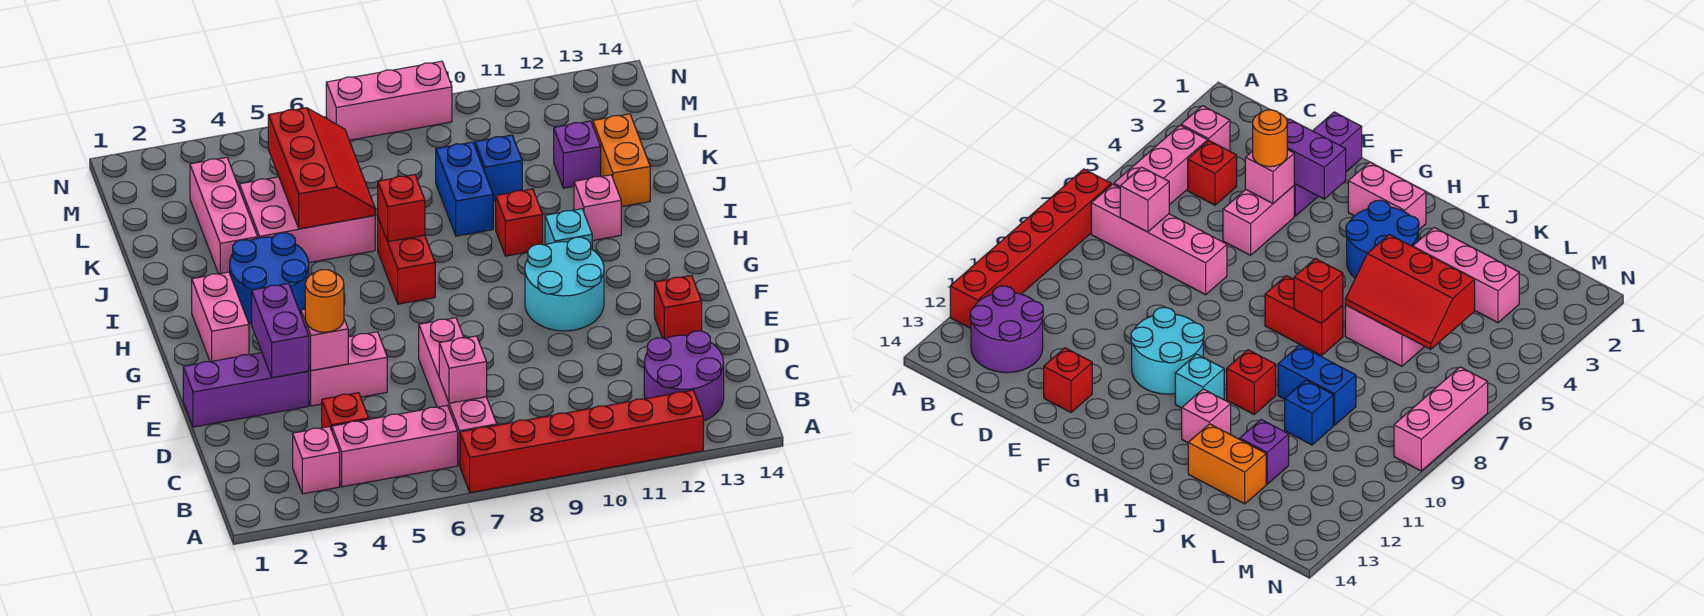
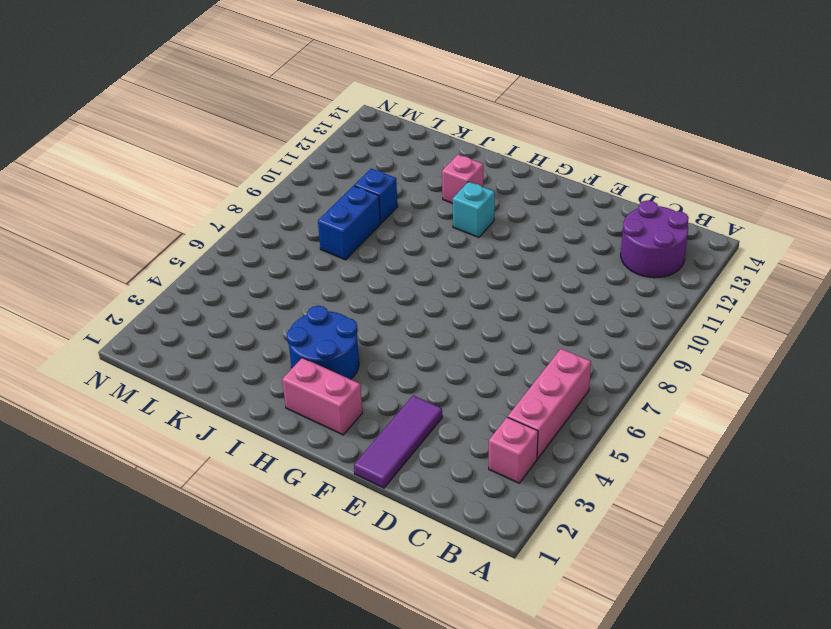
purple 1x3 tile [354,395,442,488] -> purple 1x3 brick [183,353,309,427]
blue 1x2 brick [318,186,380,260] -> blue 1x2 brick turned to [436,142,493,236]
none -> red 1x6 brick [460,390,703,493]
none -> pink 1x4 brick [419,318,497,466]
none -> red 1x1 brick [322,393,369,430]

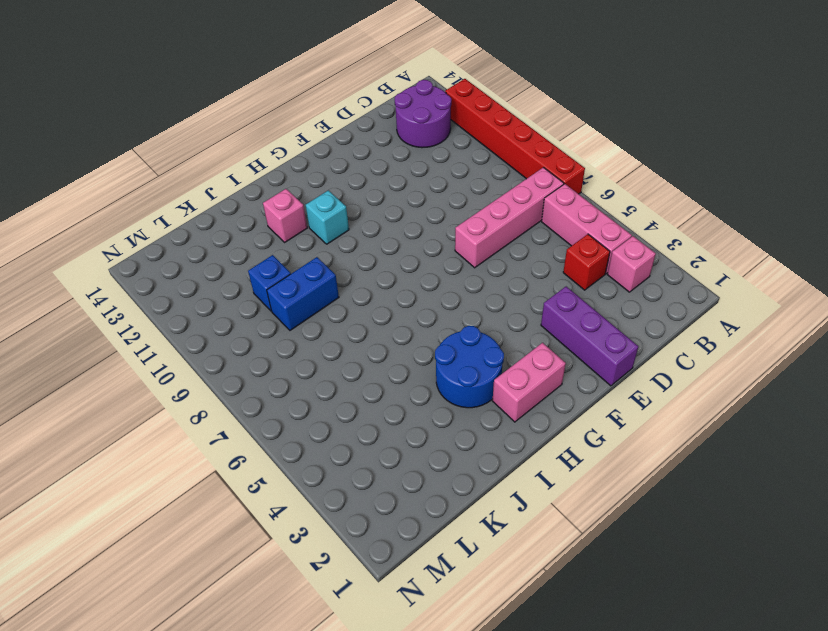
none -> pink 1x2 brick [309,332,387,406]
none -> red 1x1 brick [654,275,702,339]
none -> cyan 2x2 round brick [525,237,604,331]

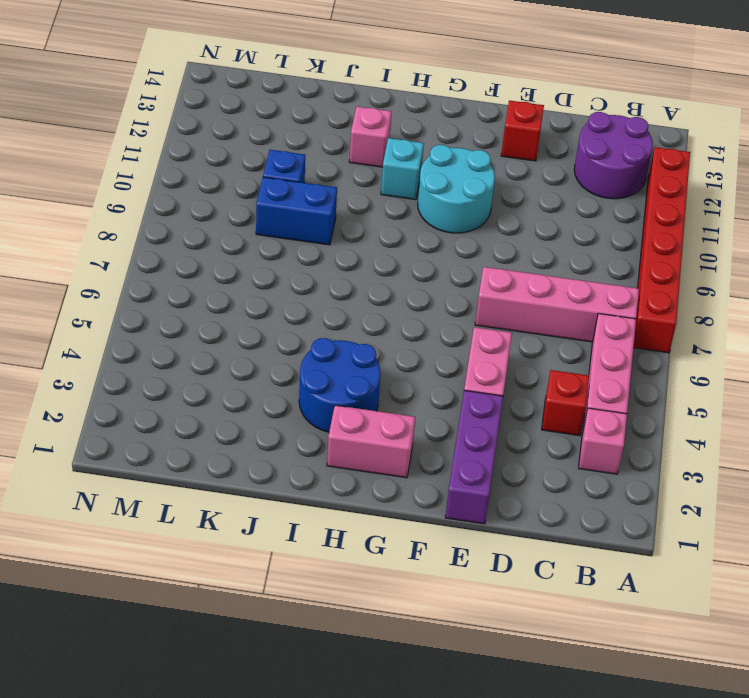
none -> red 1x2 brick [378,219,435,304]
none -> red 1x1 brick [496,189,543,256]
none -> pink 1x3 brick [190,157,258,274]

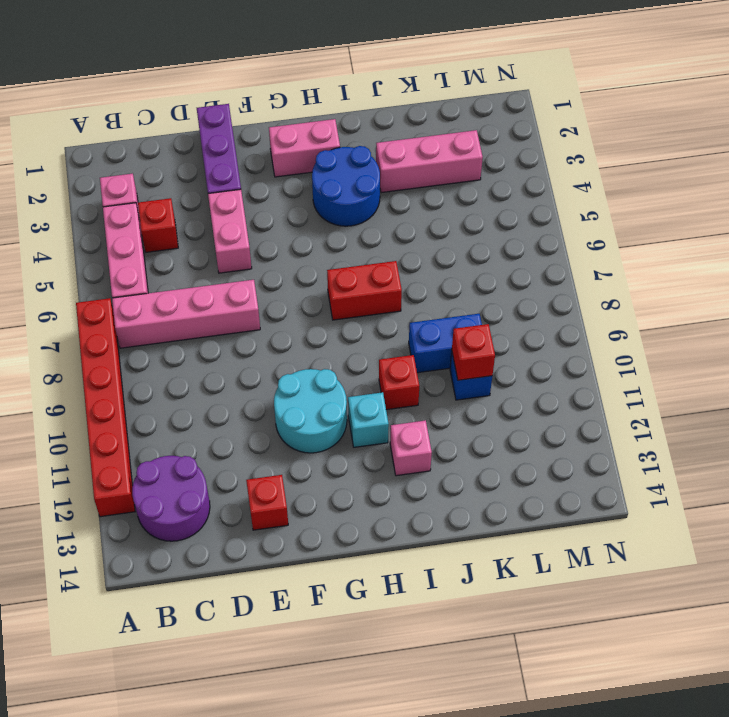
red 1x1 brick [452,324,495,380] -> red 1x1 brick moved to [378,175,425,242]
none -> pink 2x3 brick [239,177,375,263]
none -> orange 1x2 brick [593,114,650,207]
none -> purple 1x1 brick [554,121,601,188]

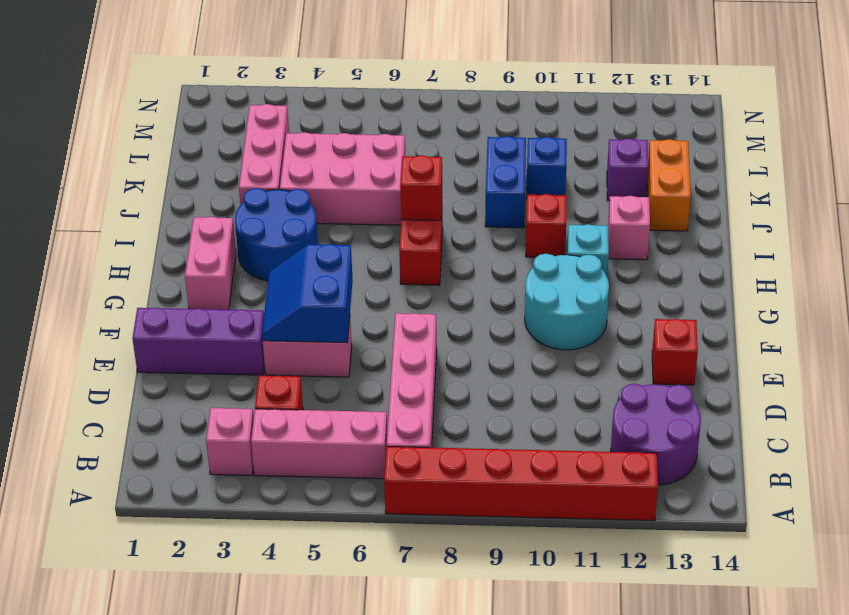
blue 2x2 slope [262,244,353,343] -> pink 1x1 brick [301,309,348,371]
none -> pink 1x3 brick [326,61,452,140]
none -> pink 1x1 brick [439,336,487,403]
none -> purple 1x2 brick [252,283,309,378]

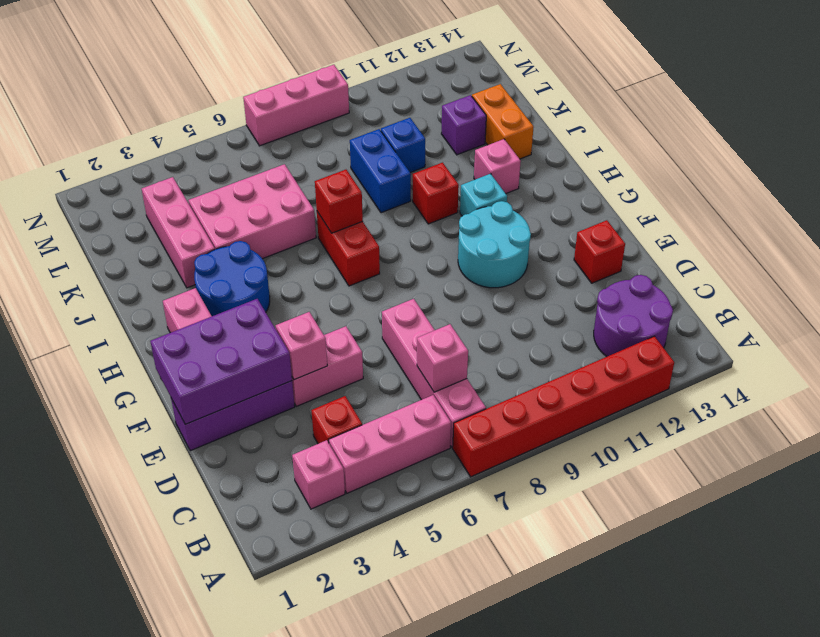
purple 2x3 brick [150,299,292,424] -> purple 1x2 brick [252,283,309,378]
none -> red 2x3 slope [268,108,375,229]
none -> orange 1x1 round brick [305,270,344,332]

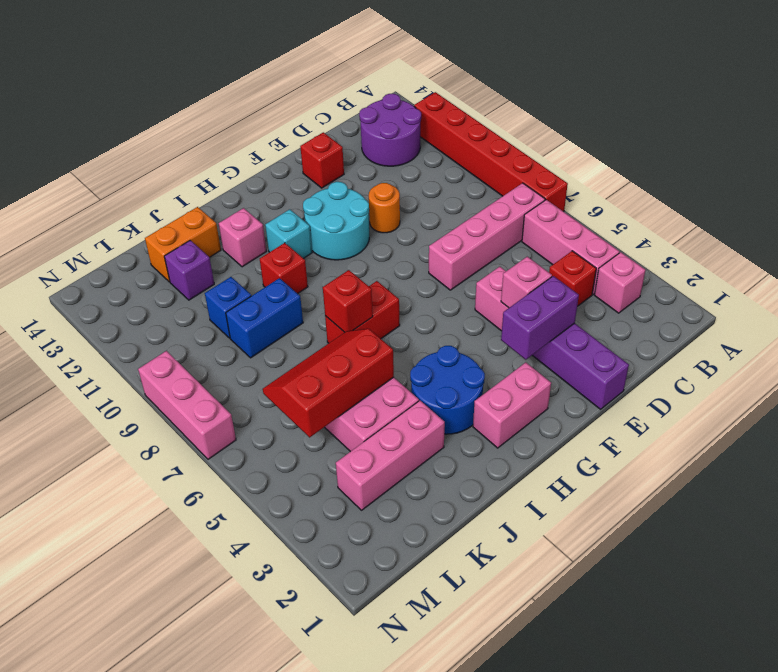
orange 1x1 round brick [369,183,400,233] -> orange 1x1 round brick moved to [305,270,344,332]
none -> pink 1x1 brick [439,336,487,403]

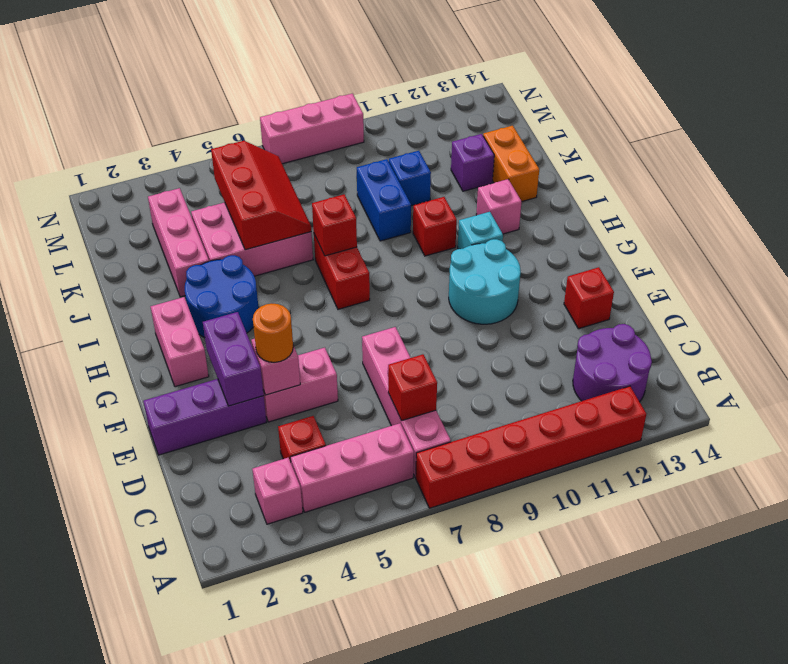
red 1x1 brick [388,354,437,420] -> pink 1x1 brick [439,336,487,403]

